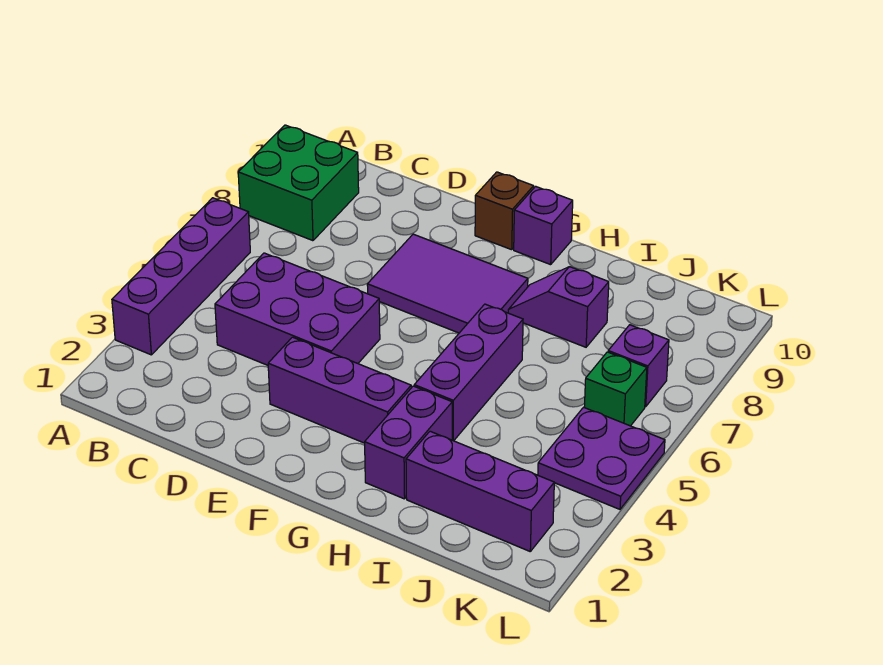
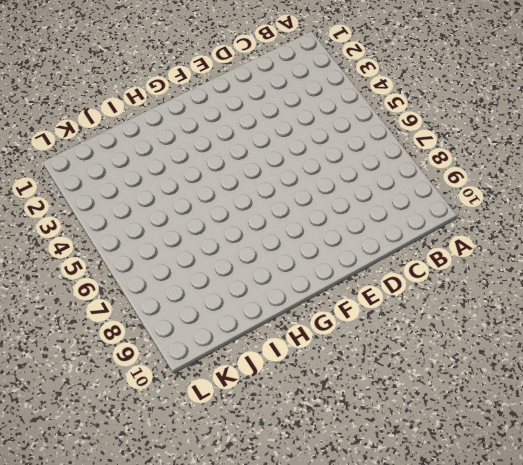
none -> purple 1x4 brick [112,198,250,355]
none -> green 2x2 brick [238,125,359,241]
none -> purple 2x3 brick [215,253,380,365]

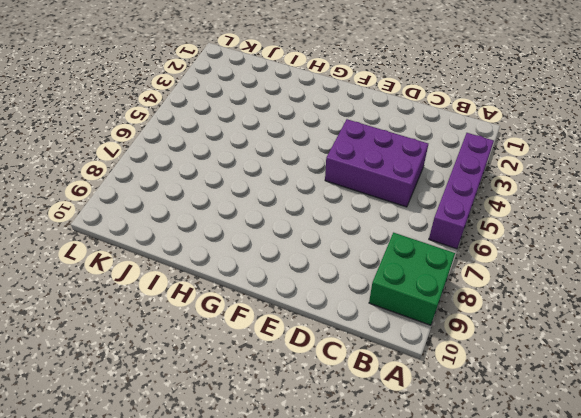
none -> purple 1x3 brick [268,337,411,443]
none -> purple 2x3 tile [367,234,528,333]
none -> brown 1x1 brick [475,172,534,250]

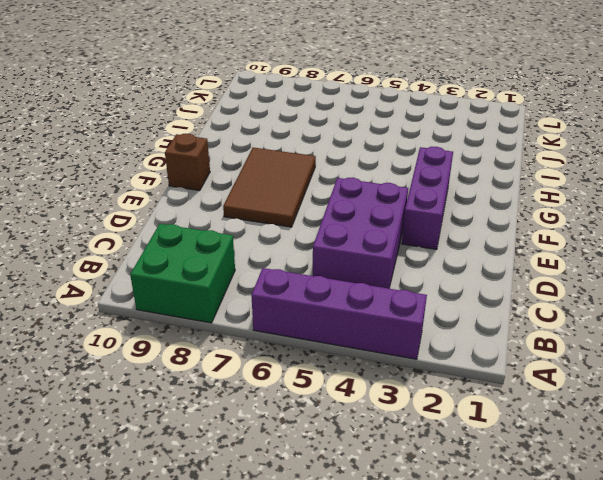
brown 2x3 tile [223,148,316,227] -> purple 2x3 tile [367,234,528,333]
none -> purple 1x1 brick [514,186,573,265]
none -> purple 1x2 brick [365,386,452,499]
none -> purple 1x3 brick [414,304,523,441]

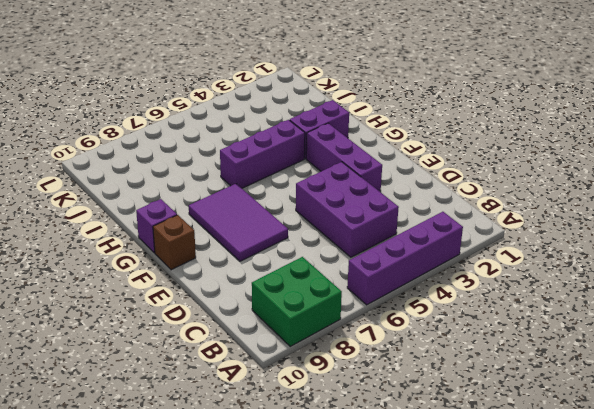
none -> purple 1x2 slope [508,267,609,347]
none -> purple 1x3 brick [406,431,554,551]
none -> purple 2x2 plate [538,407,665,509]

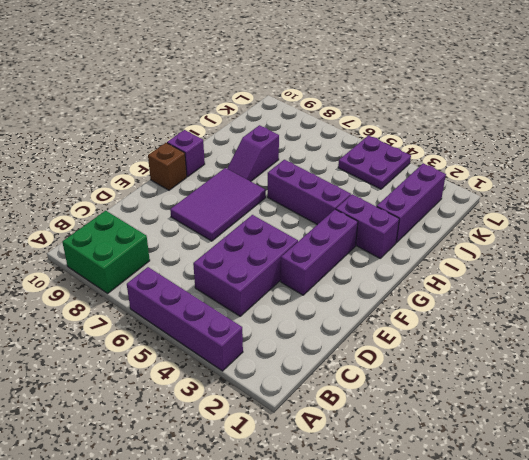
none -> green 1x1 brick [584,352,647,426]
none -> purple 1x1 brick [608,325,669,407]

